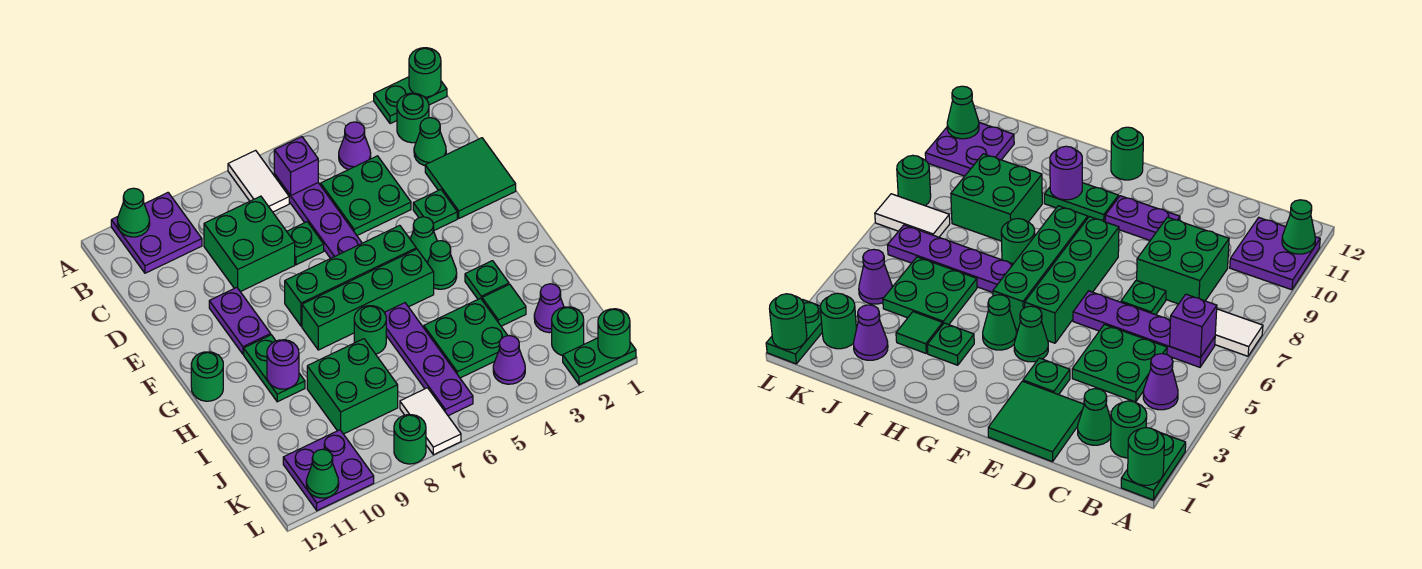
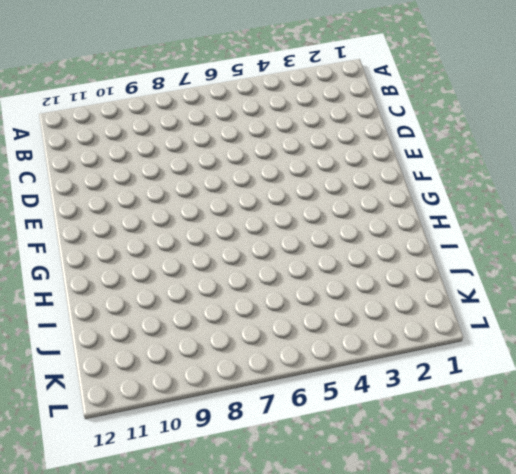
none -> green 1x2 plate [374,77,447,124]
none -> white 1x2 tile [228,150,289,212]
none -> purple 2x2 plate [111,193,202,273]
none -> green 1x1 round brick [397,93,429,143]

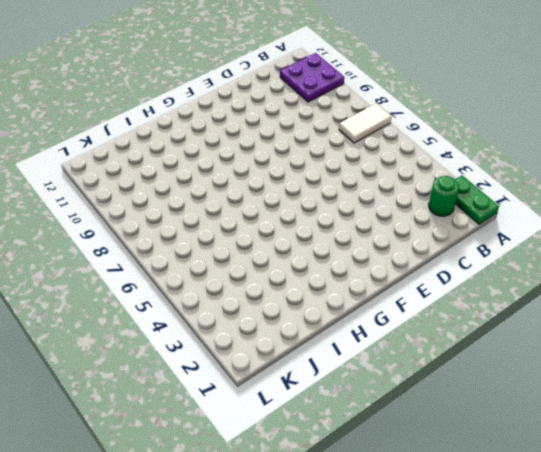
none -> purple 1x1 cone [339,122,371,170]
none -> purple 1x4 plate [274,174,362,258]
none -> green 1x1 cone [414,118,446,166]
none -> green 2x2 plate [321,156,411,235]

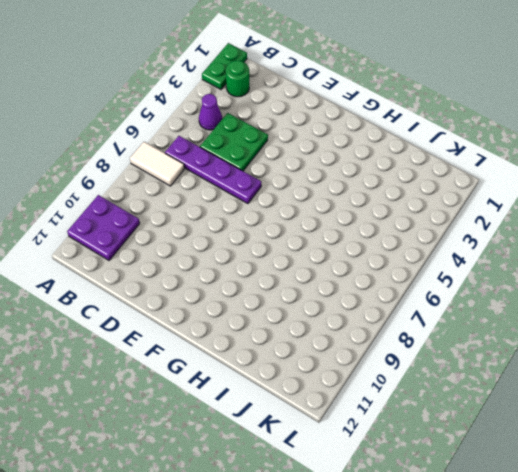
none -> green 1x1 cone [414,118,446,166]
none -> green 2x2 brick [204,196,295,292]
none -> green 2x2 tile [425,138,516,218]
none -> green 1x1 plate [287,222,324,265]

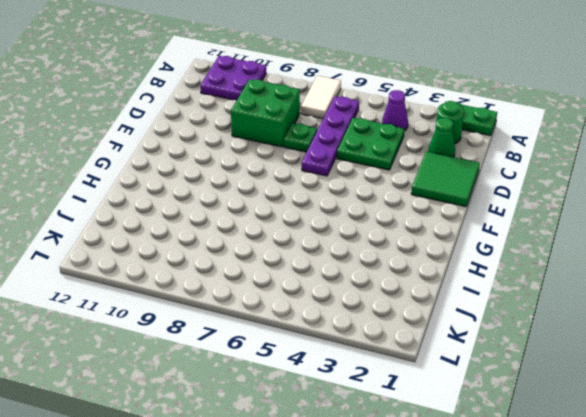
none -> green 1x1 plate [413,190,457,231]
none -> purple 1x2 plate [209,287,271,354]
none -> green 1x1 cone [410,217,437,263]
none -> green 1x4 brick [285,225,416,326]

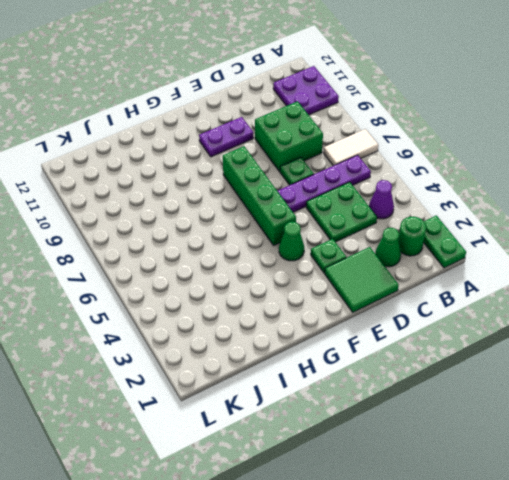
none -> green 1x1 cone [428,241,457,289]
none -> green 1x4 brick [302,249,434,350]
none -> green 1x2 plate [244,335,305,402]
none -> green 1x1 round brick [191,352,223,401]

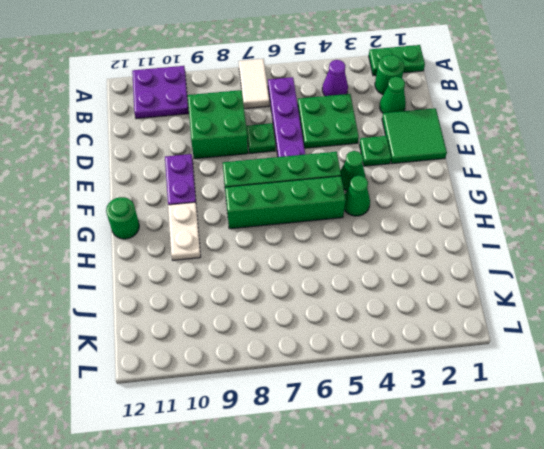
white 1x2 plate [168,202,201,260] -> green 1x2 plate [244,335,305,402]
none -> green 1x1 plate [465,261,509,299]
none -> purple 1x4 plate [385,303,473,416]
none -> green 1x1 round brick [354,306,386,354]
none -> green 1x1 tile [482,284,526,326]

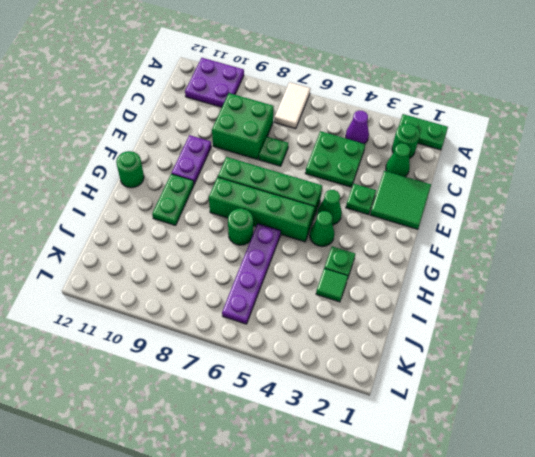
none -> purple 1x4 plate [274,174,362,258]
none -> green 2x2 plate [424,298,508,378]
none -> green 2x2 brick [307,339,398,434]
none -> purple 1x1 cone [534,284,564,333]

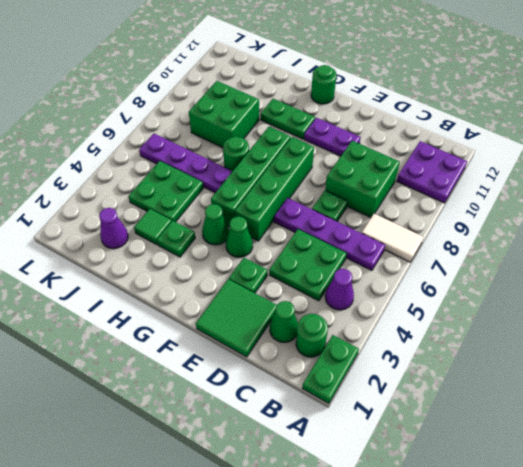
none -> green 1x1 round brick [552,307,584,356]
none -> purple 1x1 cone [493,336,525,384]
none -> white 1x2 tile [400,388,461,455]
none -> purple 2x2 plate [283,430,374,511]

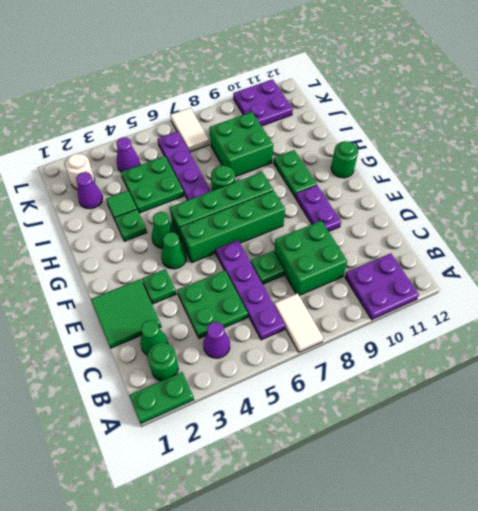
white 1x1 round brick [65,154,95,190] -> green 1x1 round brick [552,307,584,356]
none -> green 1x2 plate [563,338,636,385]
none -> green 1x1 round brick [394,415,426,464]
none -> green 1x1 round brick [409,48,441,97]
none -> green 1x1 cone [117,188,150,237]

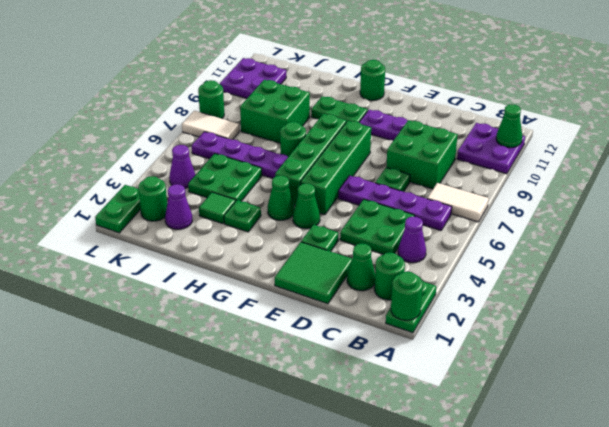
none -> purple 1x1 brick [274,137,318,195]
none -> purple 1x1 round brick [267,340,299,389]
none -> green 1x1 round brick [598,309,630,358]
none -> green 1x1 cone [306,449,339,498]

